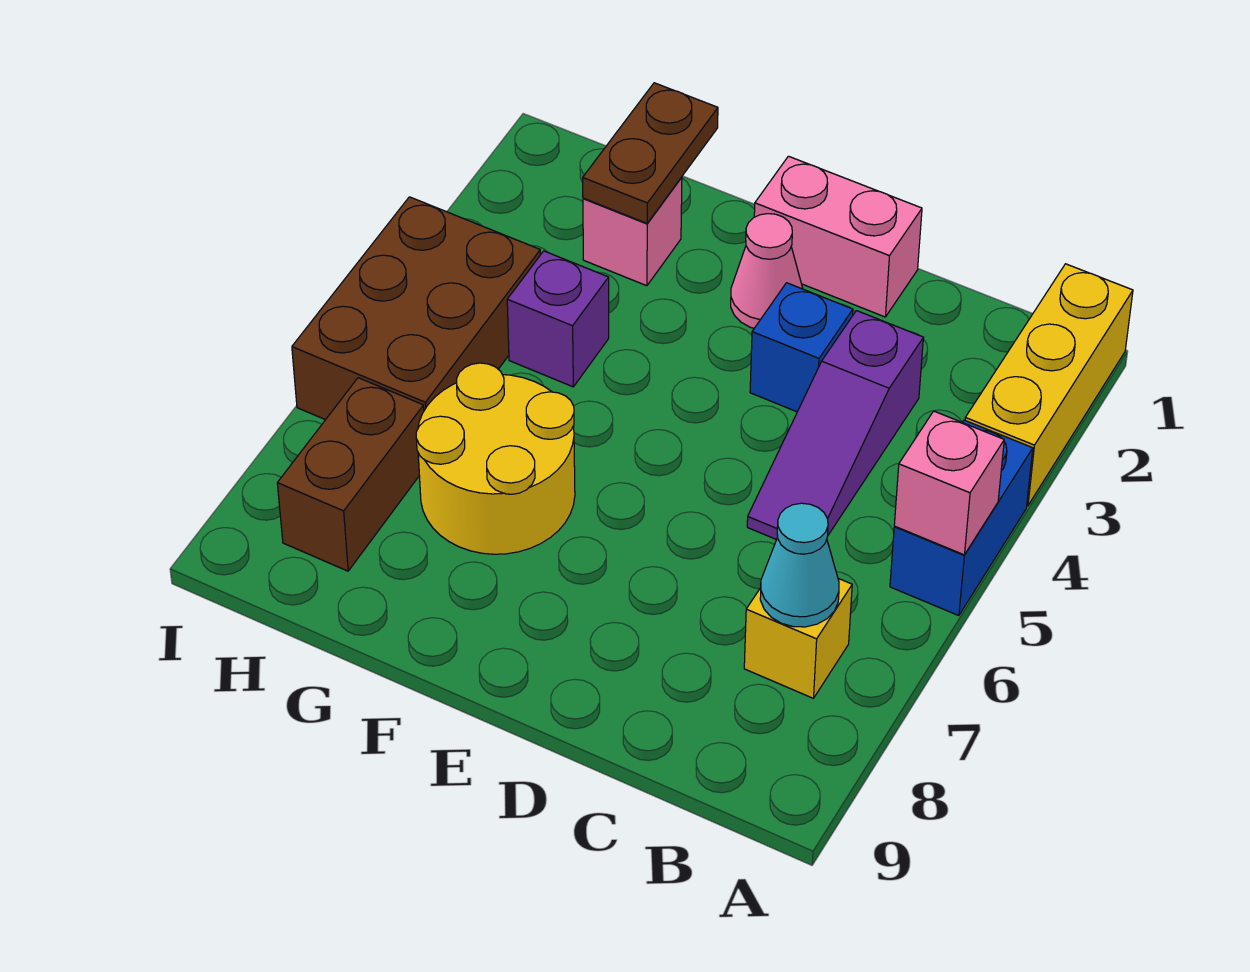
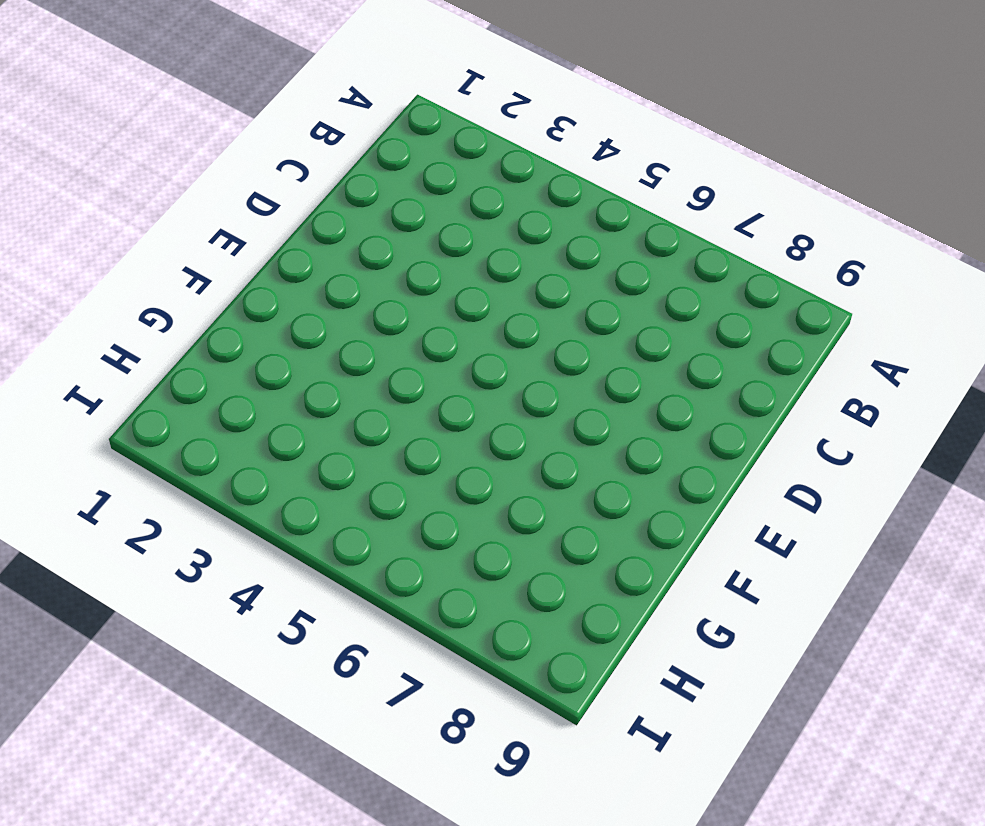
none -> yellow 1x3 brick [965,264,1133,506]
none -> blue 1x2 brick [890,420,1033,616]
none -> yellow 1x1 brick [744,578,852,698]

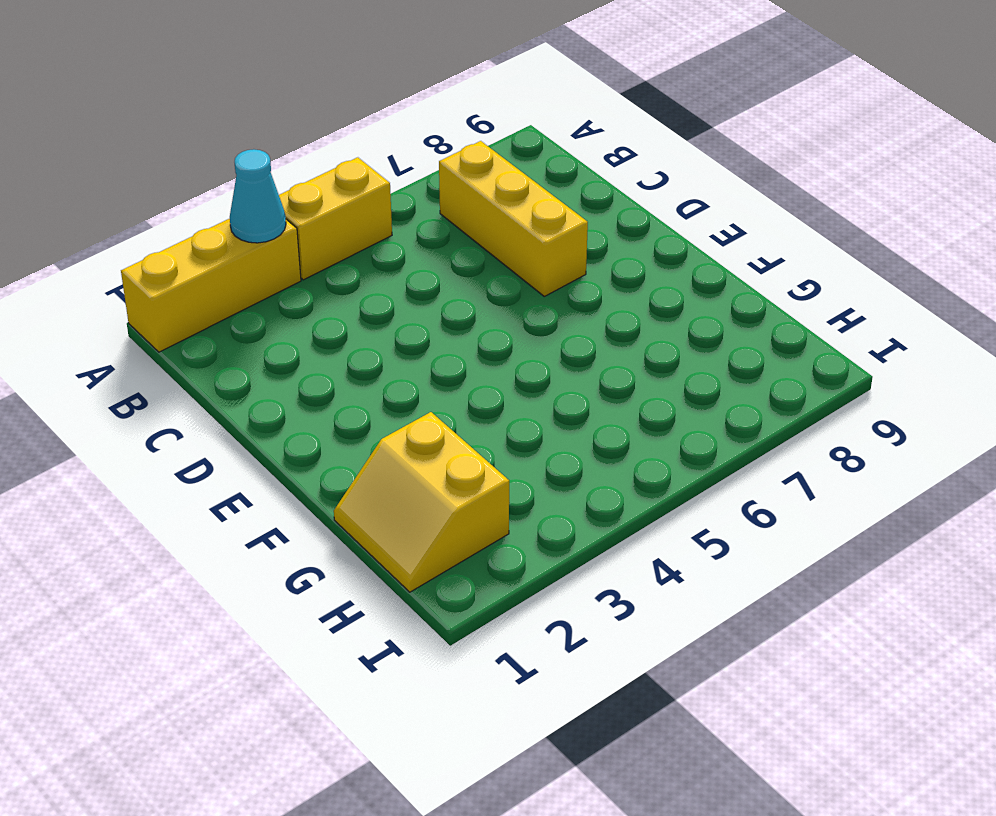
cyan 1x1 cone [230,149,286,243] -> cyan 1x1 cone moved to [760,503,839,627]
yellow 1x2 brick [279,157,392,280] -> blue 1x2 brick [890,420,1033,616]
yellow 1x3 brick [439,141,588,296] -> yellow 1x1 brick [744,578,852,698]
yellow 2x2 slope [334,412,509,592] -> pink 1x1 brick [583,177,682,286]
none -> purple 1x3 slope [747,311,923,540]
none -> pink 1x2 brick [754,156,922,317]
none -> blue 1x1 brick [750,283,853,412]

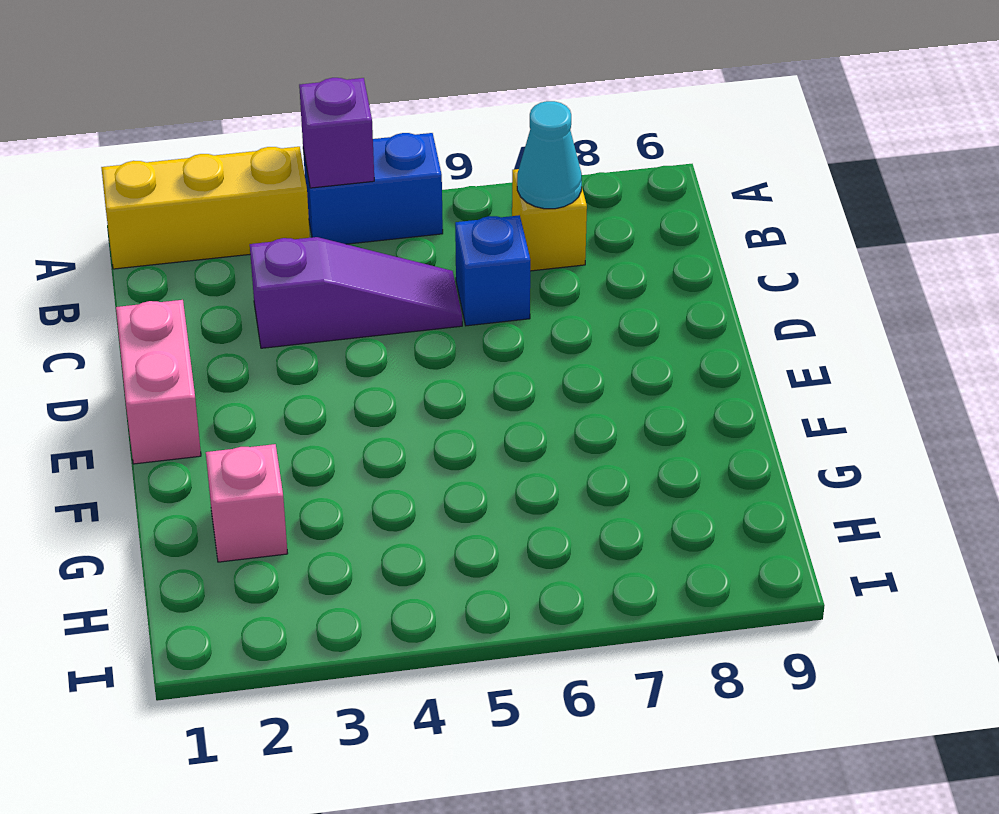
purple 1x1 brick [299,78,374,188] -> purple 1x1 brick moved to [507,251,609,387]
blue 1x1 brick [455,215,530,326] -> blue 1x1 brick moved to [750,283,853,412]
none -> pink 1x1 cone [731,214,803,328]
none -> yellow 2x2 round brick [416,363,575,554]
none -> brown 2x3 brick [292,197,540,420]

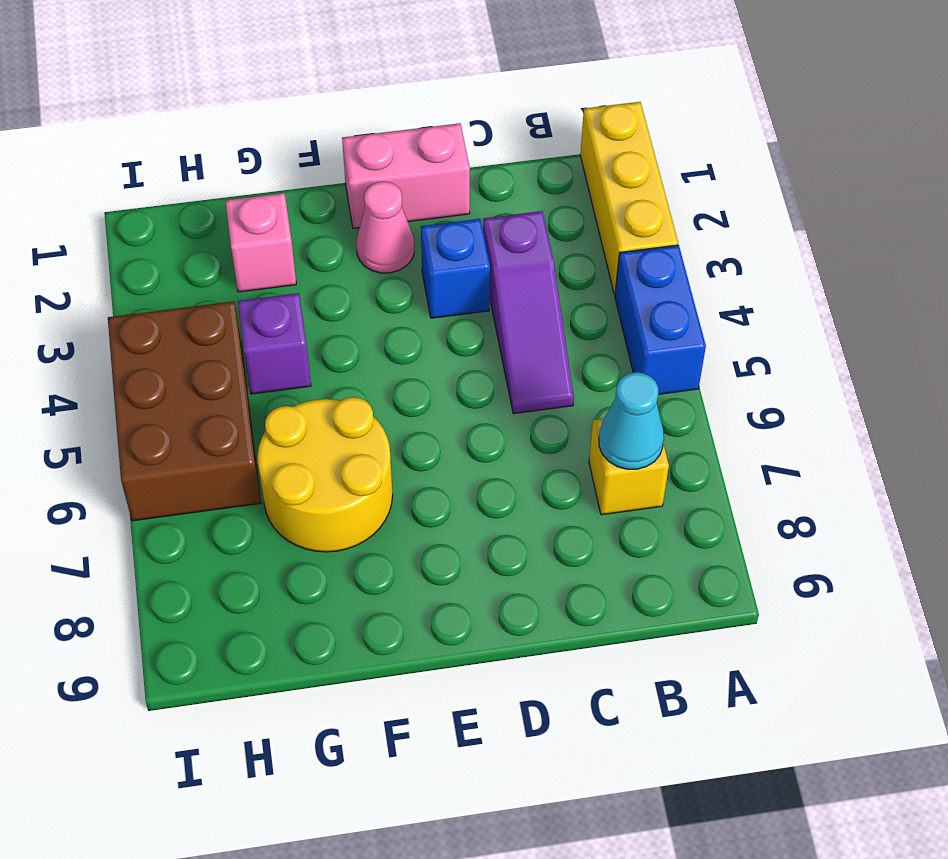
none -> brown 1x2 brick [277,378,424,571]
none -> pink 1x1 brick [894,411,1004,555]
none -> brown 1x2 plate [583,83,718,223]

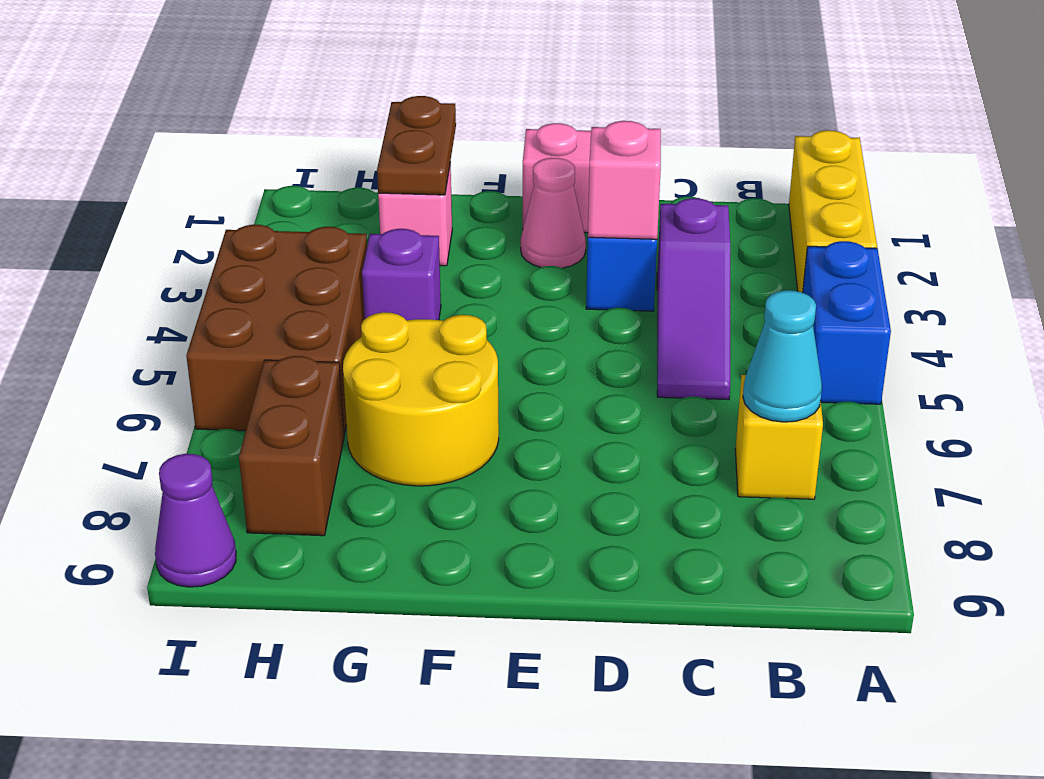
pink 1x1 brick [588,121,661,239] -> pink 1x1 brick moved to [894,411,1004,555]
purple 1x1 cone [155,454,236,587] -> none

